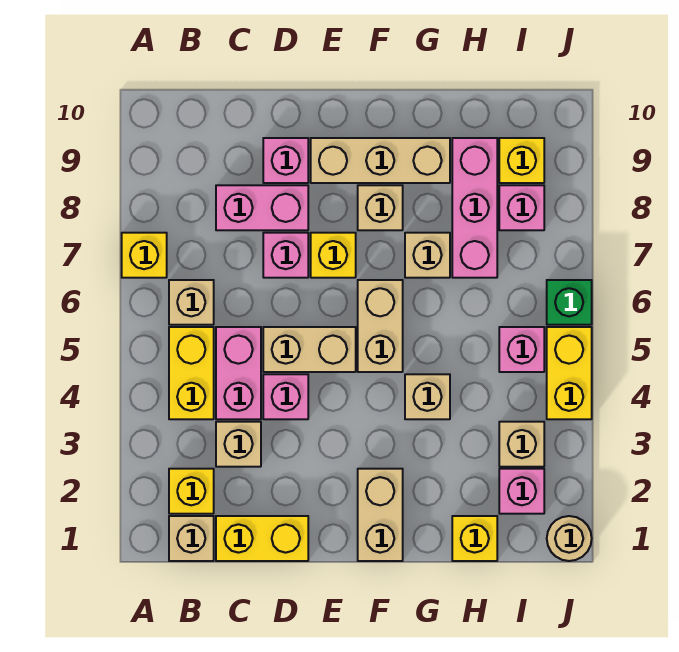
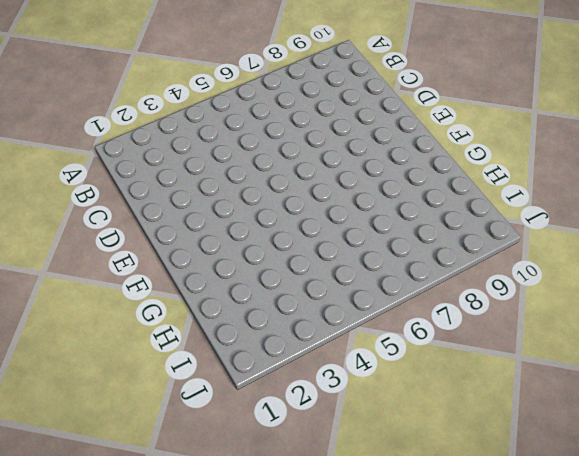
none -> yellow 1x1 brick [122,233,167,278]
none -> tan 1x1 brick [169,516,214,561]
none -> yellow 1x1 brick [169,469,214,514]
none -> yellow 1x2 brick [169,327,214,419]

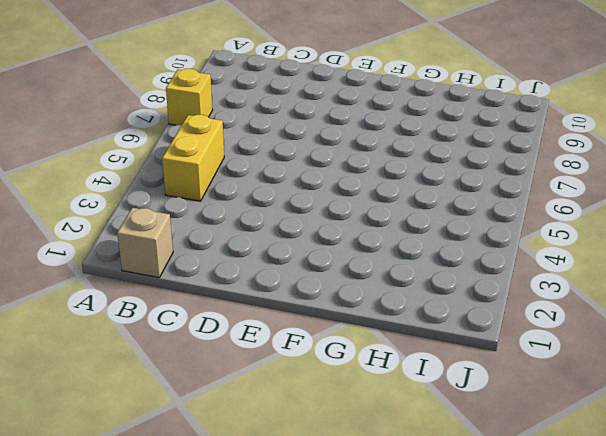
none -> yellow 1x1 brick [169,469,214,514]
none -> tan 1x1 brick [169,280,214,325]
none -> yellow 1x2 brick [216,516,308,561]
none -> tan 1x1 brick [216,422,261,467]

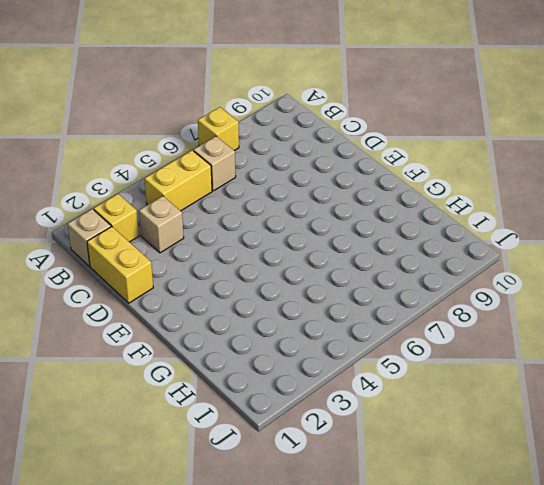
none -> pink 1x2 brick [216,327,261,419]
none -> pink 1x2 brick [216,185,308,230]
none -> pink 1x1 brick [263,374,308,419]
none -> tan 1x2 brick [263,327,356,372]

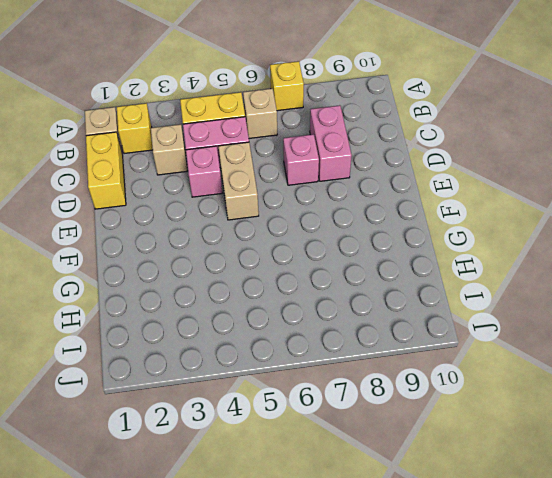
none -> pink 1x1 brick [263,138,308,183]
none -> yellow 1x1 brick [311,233,356,278]
none -> tan 1x3 brick [311,138,450,183]
none -> tan 1x2 brick [358,469,403,561]

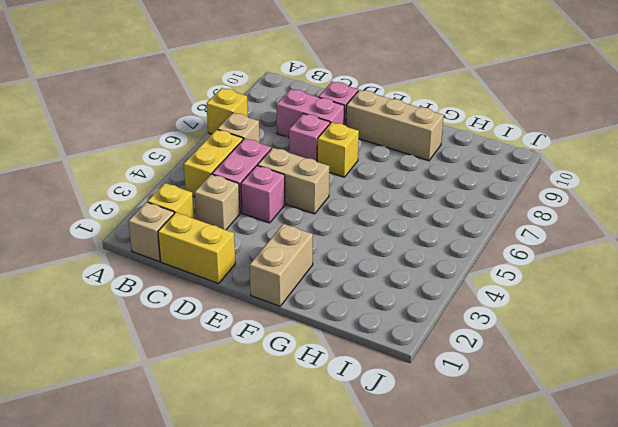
none -> tan 1x2 brick [358,280,403,372]
none -> tan 1x1 brick [358,185,403,230]
none -> tan 1x1 brick [405,374,450,419]
none -> tan 1x1 brick [405,233,450,278]

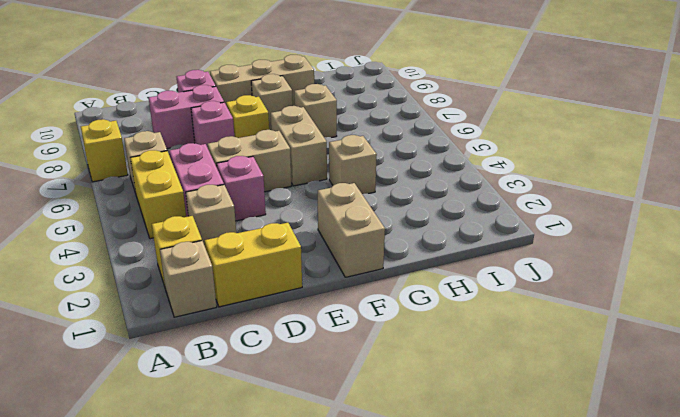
none -> yellow 1x1 brick [452,516,497,561]
none -> pink 1x3 brick [452,138,497,278]
none -> pink 1x1 brick [499,469,544,514]
none -> tan 1x1 brick [499,422,544,467]

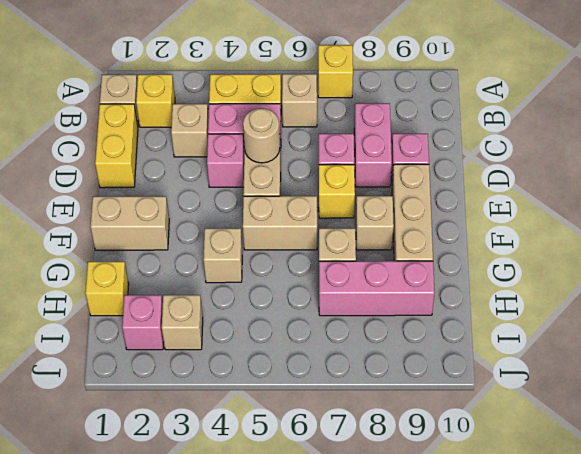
tan 1x1 round brick [243,108,280,163] -> tan 1x1 round brick moved to [547,516,592,561]
none -> pink 1x1 brick [499,327,544,372]
none -> pink 1x1 brick [499,185,544,230]
none -> yellow 1x1 brick [499,138,544,183]
none -> yellow 1x2 brick [547,327,592,419]

